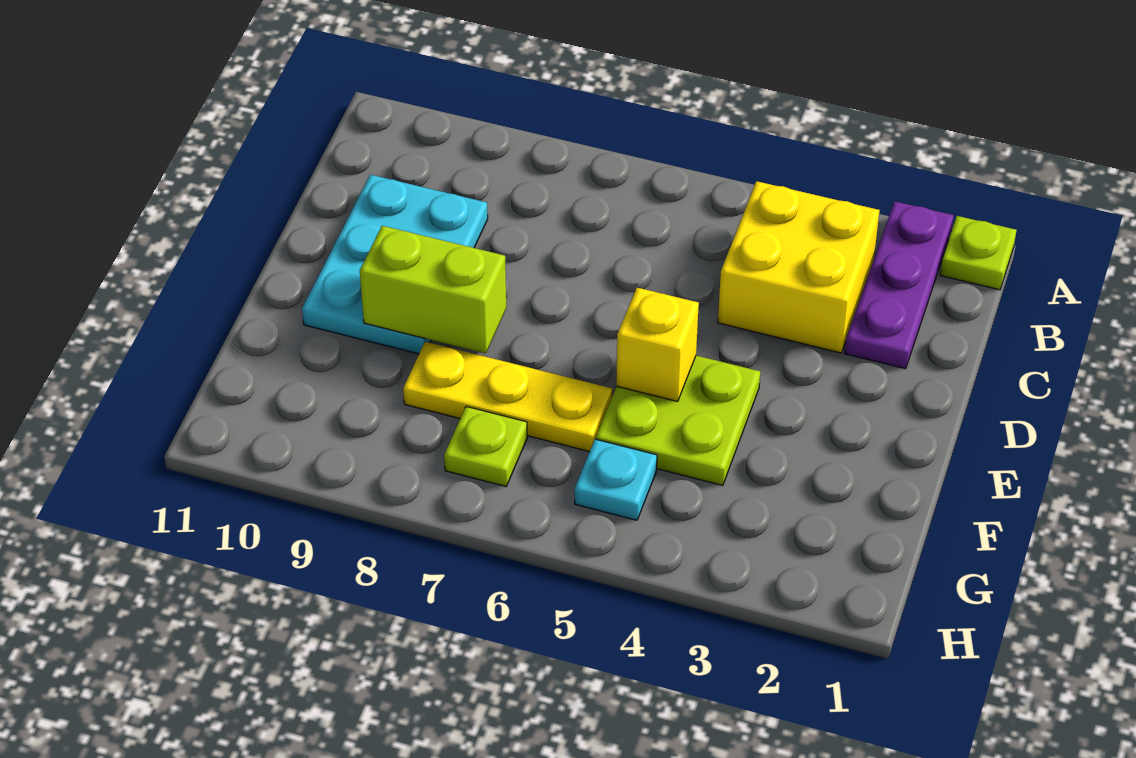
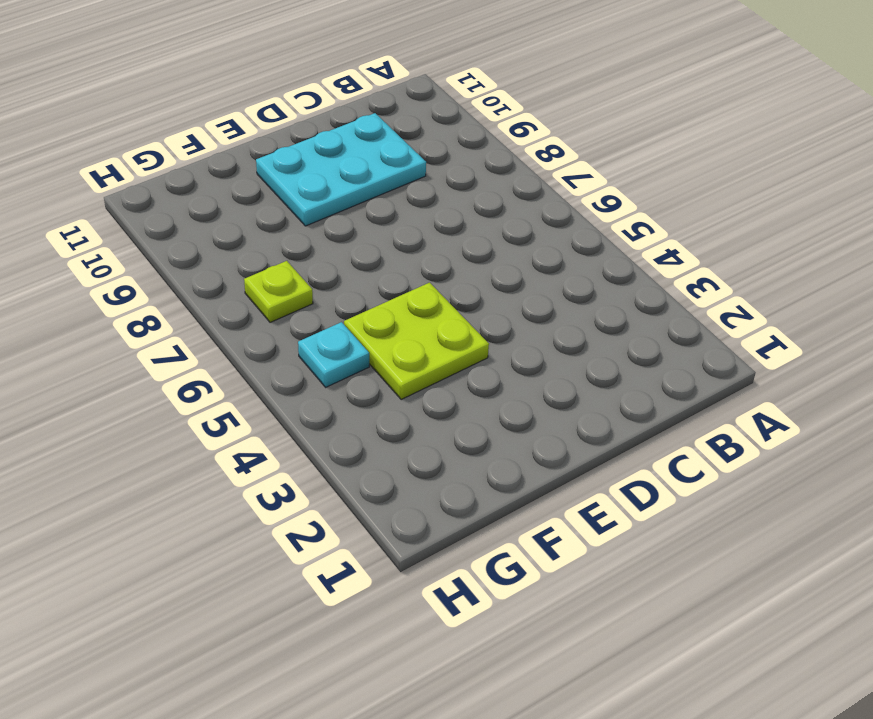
none -> lime 1x1 plate [940,216,1016,290]
none -> purple 1x3 plate [845,201,954,369]

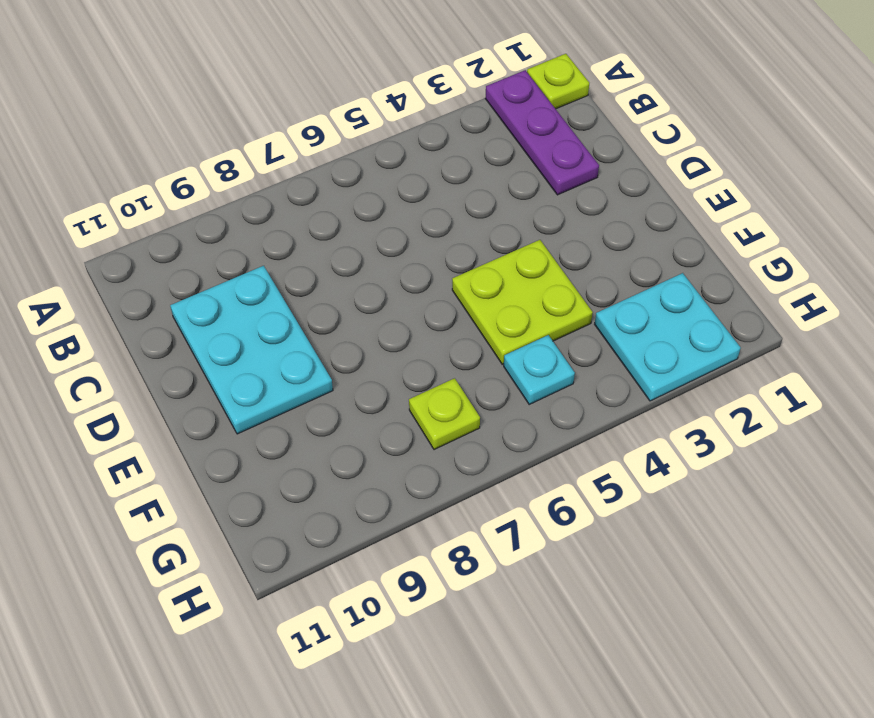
cyan 2x2 plate [595,273,741,401] -> none
none -> yellow 2x2 brick [718,181,879,353]
none -> yellow 1x3 plate [403,342,612,452]

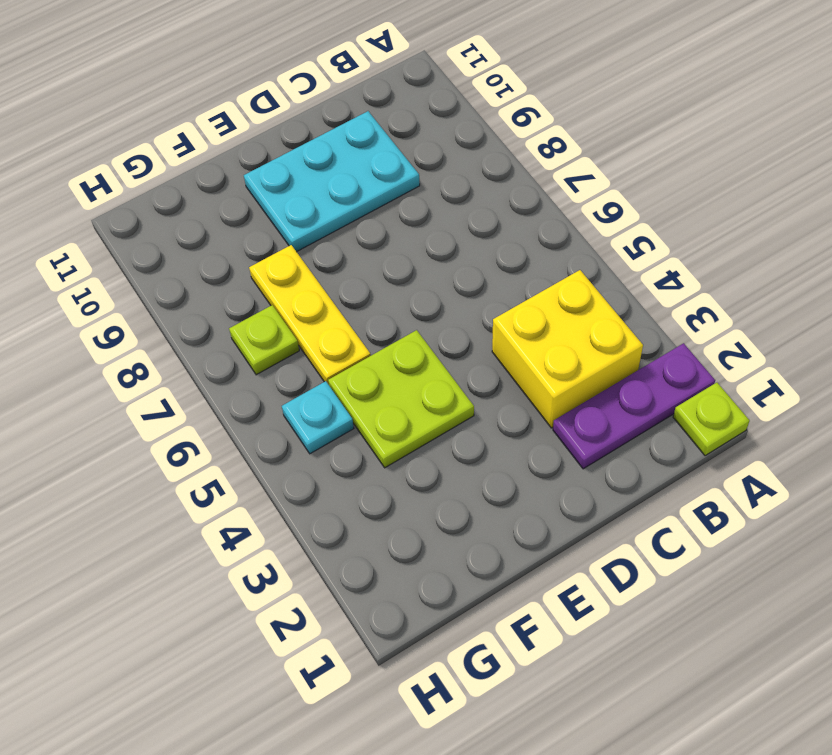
none -> yellow 1x1 brick [616,288,699,401]
none -> lime 1x2 brick [360,226,506,354]

